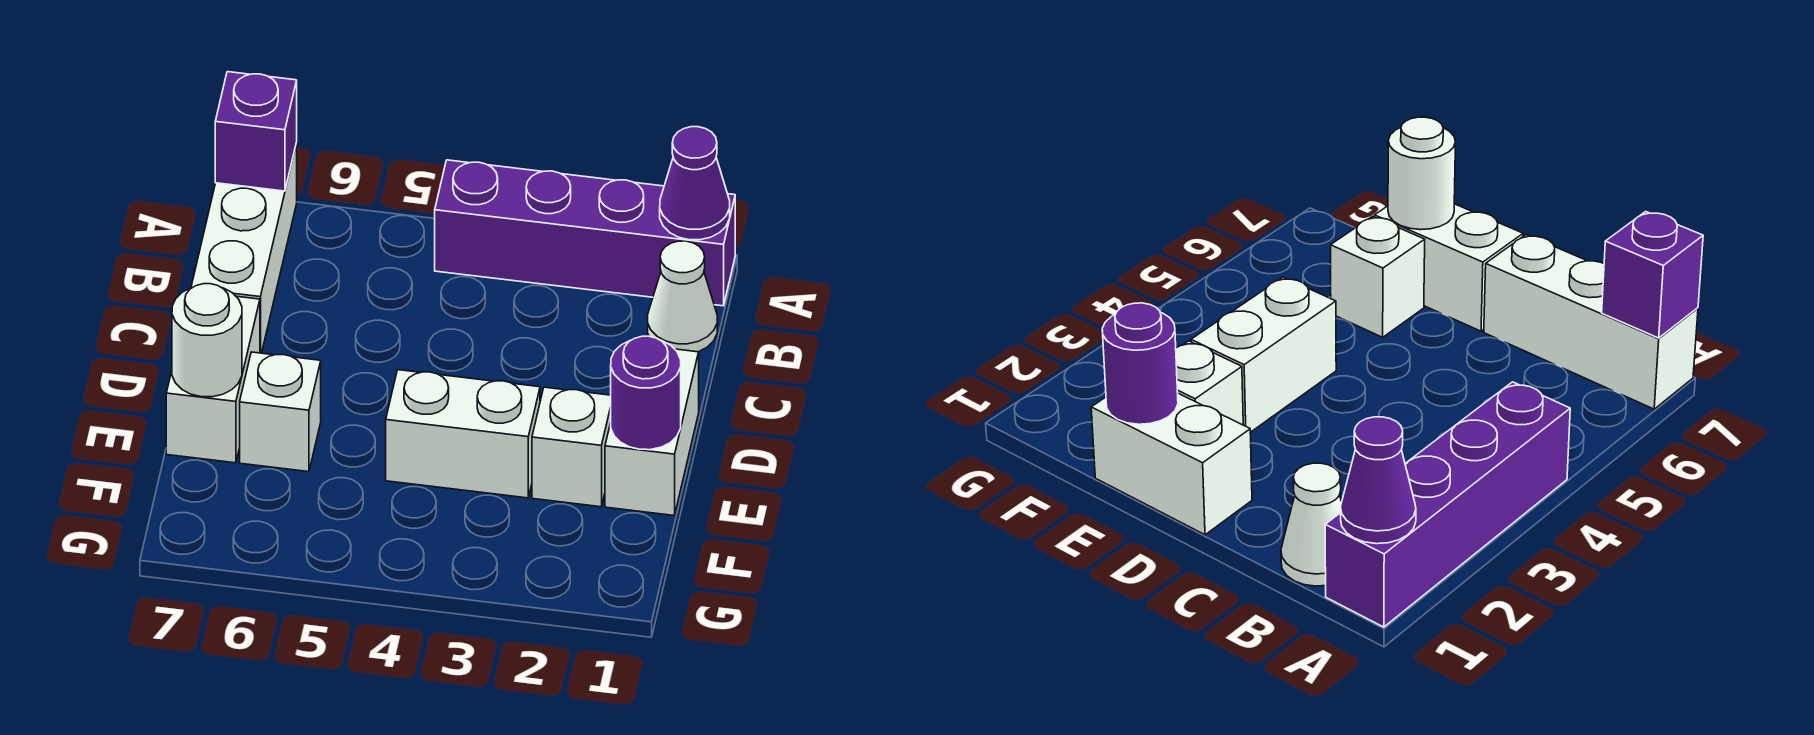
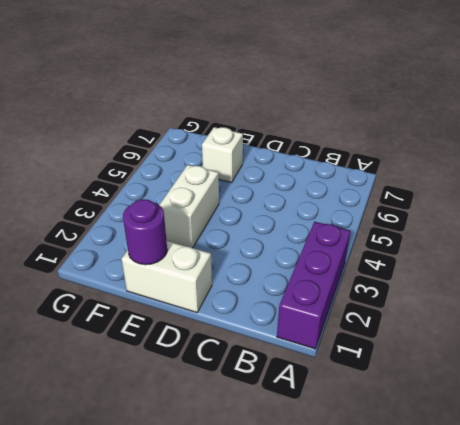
purple 1x3 brick [277,222,351,349] -> purple 1x4 brick [435,160,735,306]
none -> white 1x3 brick [191,143,297,353]
none -> white 1x1 cone [648,241,717,352]
none -> white 1x2 brick [166,296,260,463]

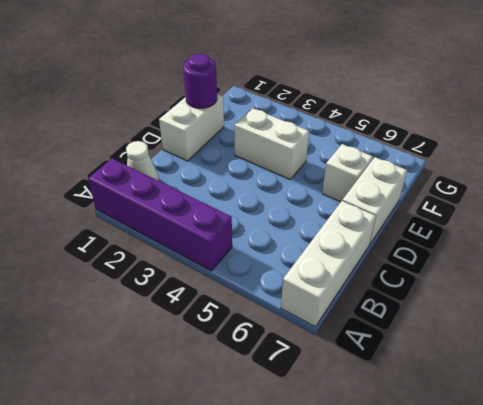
none -> white 1x1 brick [532,387,611,507]
none -> purple 1x1 cone [660,127,730,240]
none -> purple 1x1 brick [215,72,297,191]

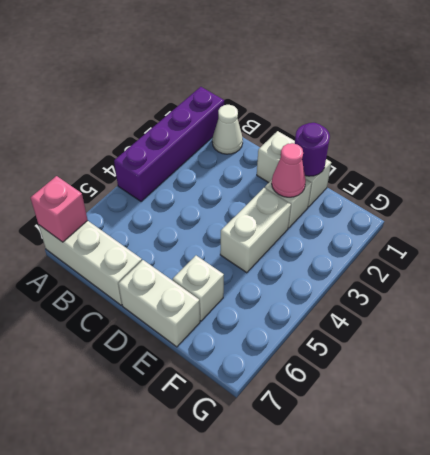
pink 1x1 brick [30,176,88,242] -> purple 1x1 brick [215,72,297,191]
pink 1x1 cone [272,143,306,197] -> none
none -> purple 1x1 cone [660,127,730,240]
none -> white 1x1 round brick [172,284,242,397]

